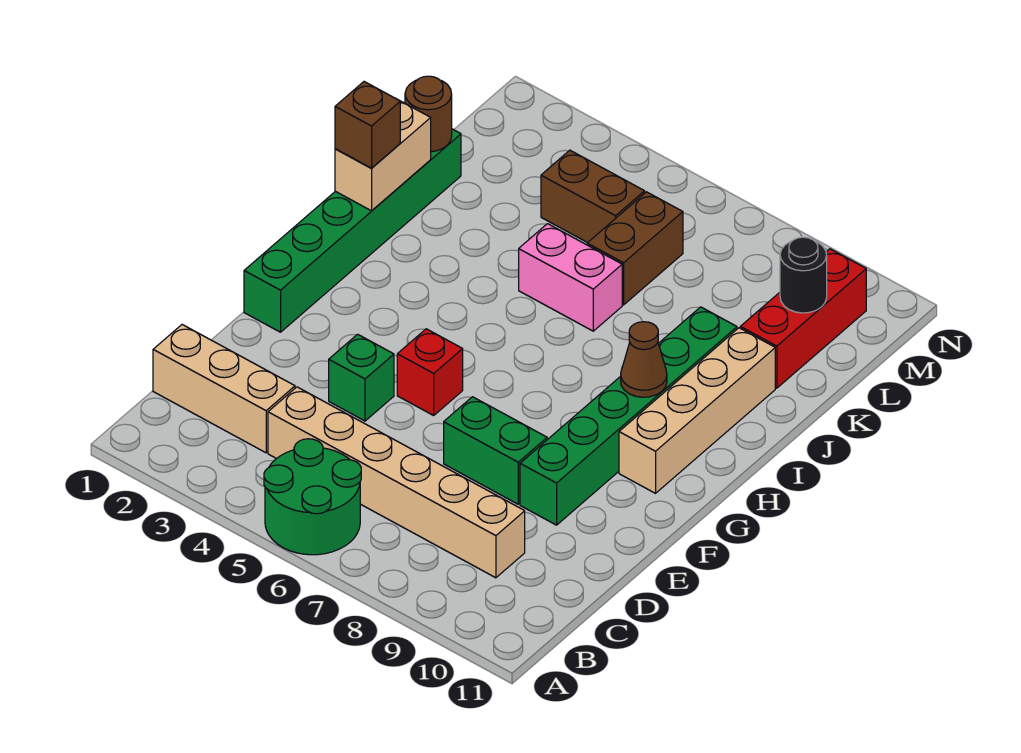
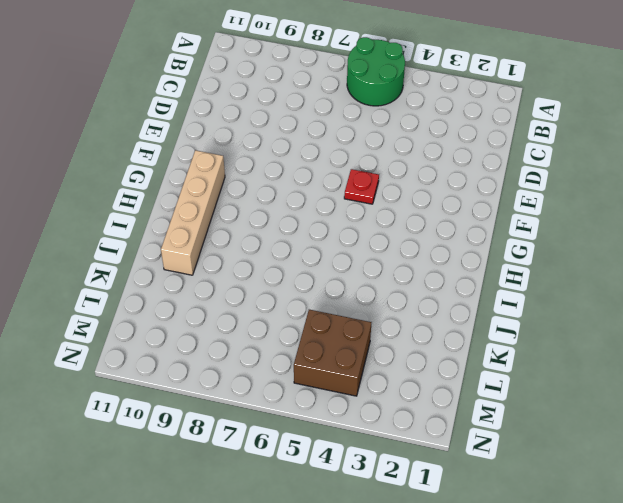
red 1x1 plate [344,169,379,204] -> red 1x1 brick [397,329,463,415]
brown 2x2 brick [294,310,371,396] -> brown 1x2 brick [541,150,645,243]
none -> tan 1x3 brick [153,325,295,453]
none -> tan 1x6 brick [268,387,525,578]
none -> green 1x1 brick [329,334,394,421]

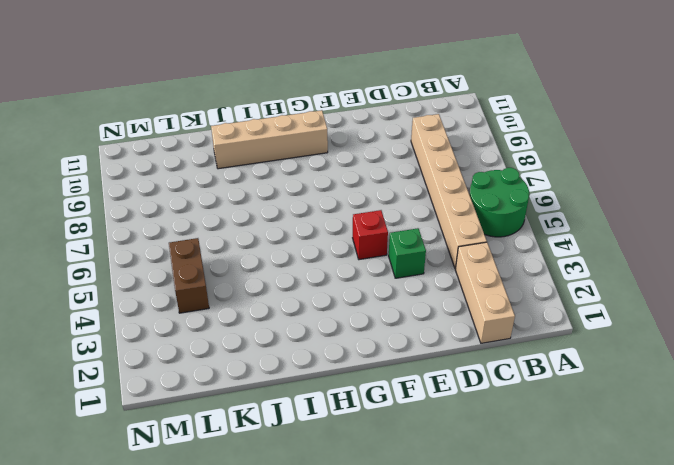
none -> green 1x2 brick [444,397,547,504]
none -> green 1x6 brick [520,307,737,525]
none -> green 1x6 brick [244,129,461,332]

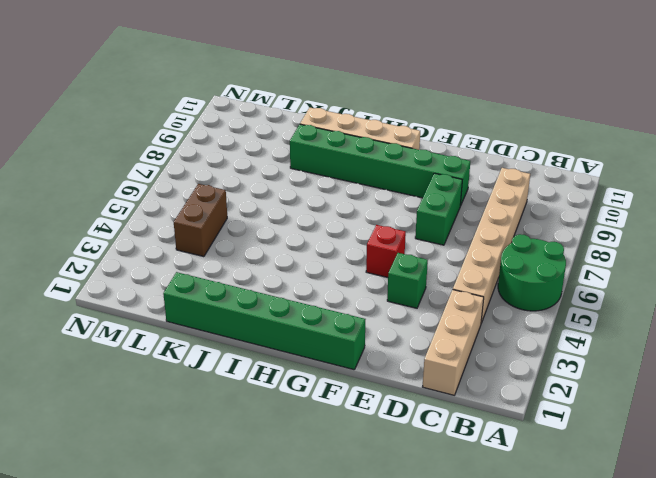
none -> pink 1x2 brick [519,224,622,331]
none -> brown 1x2 brick [587,192,683,305]
none -> red 1x3 brick [740,249,866,388]

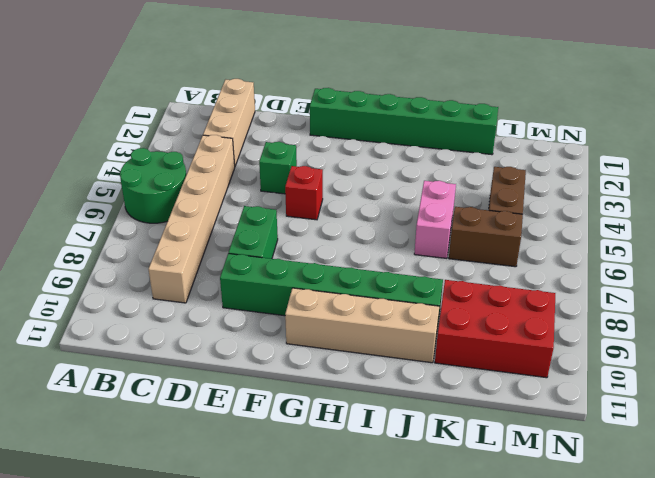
red 2x3 brick [435,280,555,378] -> red 1x3 brick [740,249,866,388]
none -> brown 1x1 cone [621,322,667,397]
none -> tan 1x2 brick [335,101,431,211]
none -> brown 1x1 round brick [405,76,452,152]

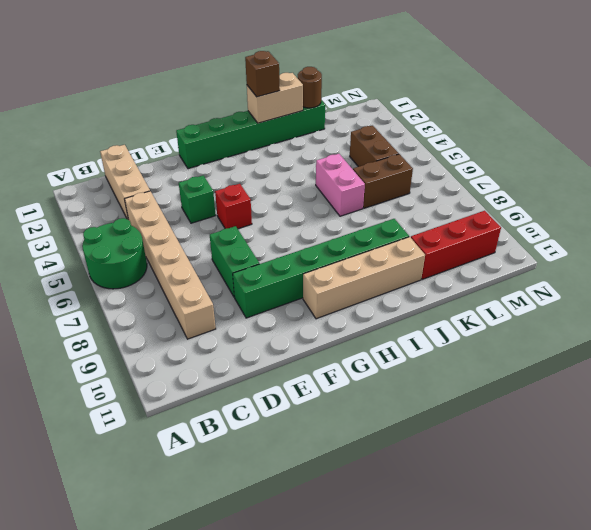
none -> brown 1x1 cone [621,322,667,397]
none -> black 1x1 round brick [780,237,827,313]

